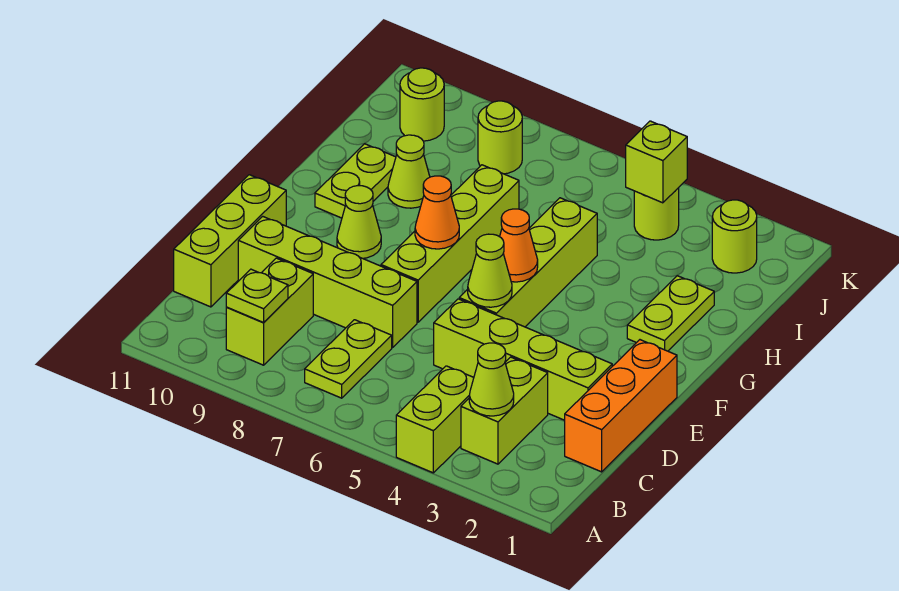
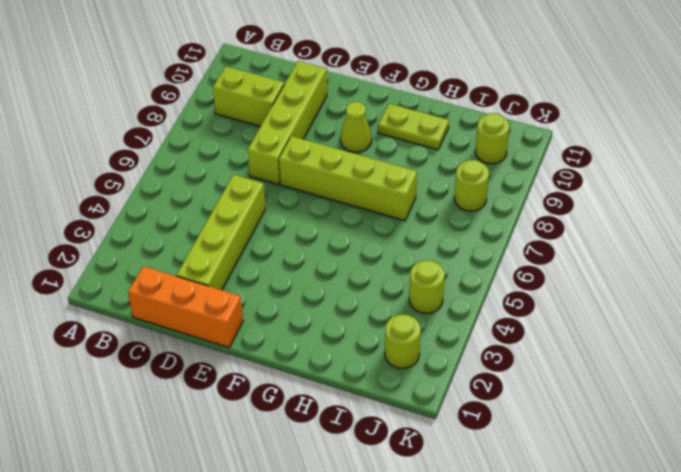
none -> lime 1x2 brick [396,366,474,473]
none -> lime 1x2 brick [461,357,548,464]
none -> lime 1x2 plate [305,320,392,398]

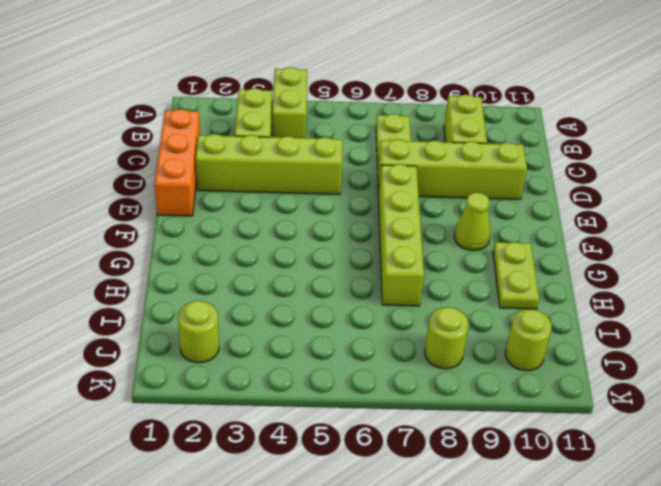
none -> lime 1x3 brick [174,175,286,307]
none -> lime 1x4 brick [459,198,597,327]
none -> lime 1x2 plate [627,276,714,351]

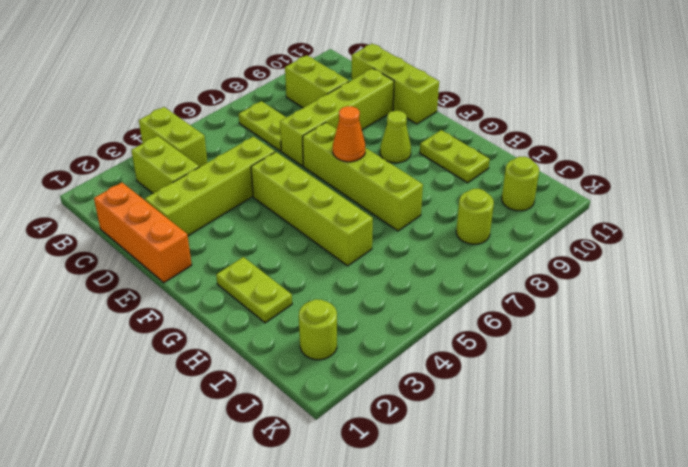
none -> lime 1x1 cone [388,135,430,208]
none -> lime 1x1 round brick [634,188,679,240]
none -> lime 1x1 cone [469,343,514,416]

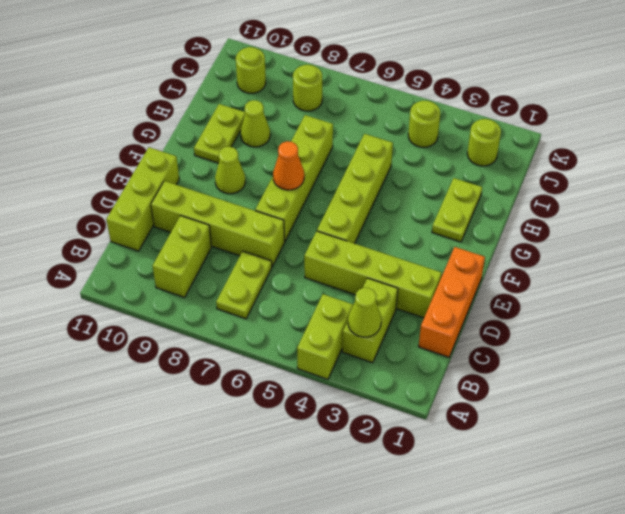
none -> lime 1x1 plate [226,269,288,322]
none -> lime 1x1 cone [468,234,512,307]
none -> orange 1x1 cone [500,209,538,282]

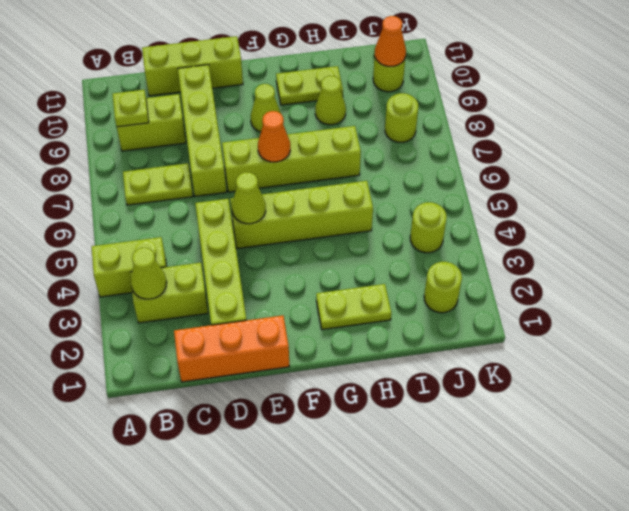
orange 1x1 cone [375,16,406,66] -> orange 1x1 cone moved to [500,209,538,282]
none -> lime 1x1 brick [626,121,687,203]

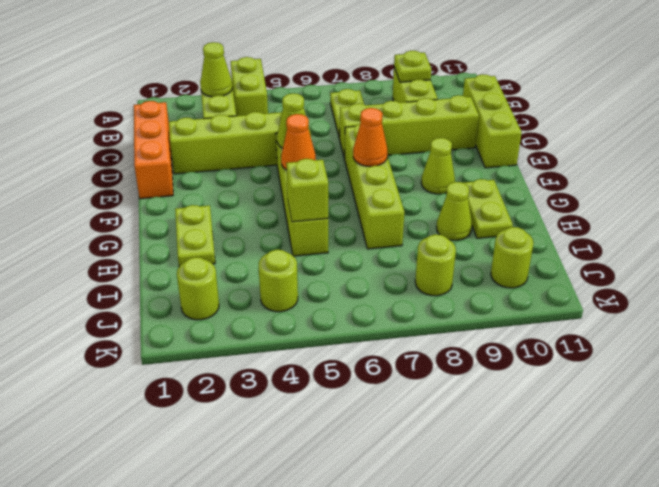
lime 1x1 brick [286,159,328,222] -> lime 1x1 brick moved to [626,121,687,203]

